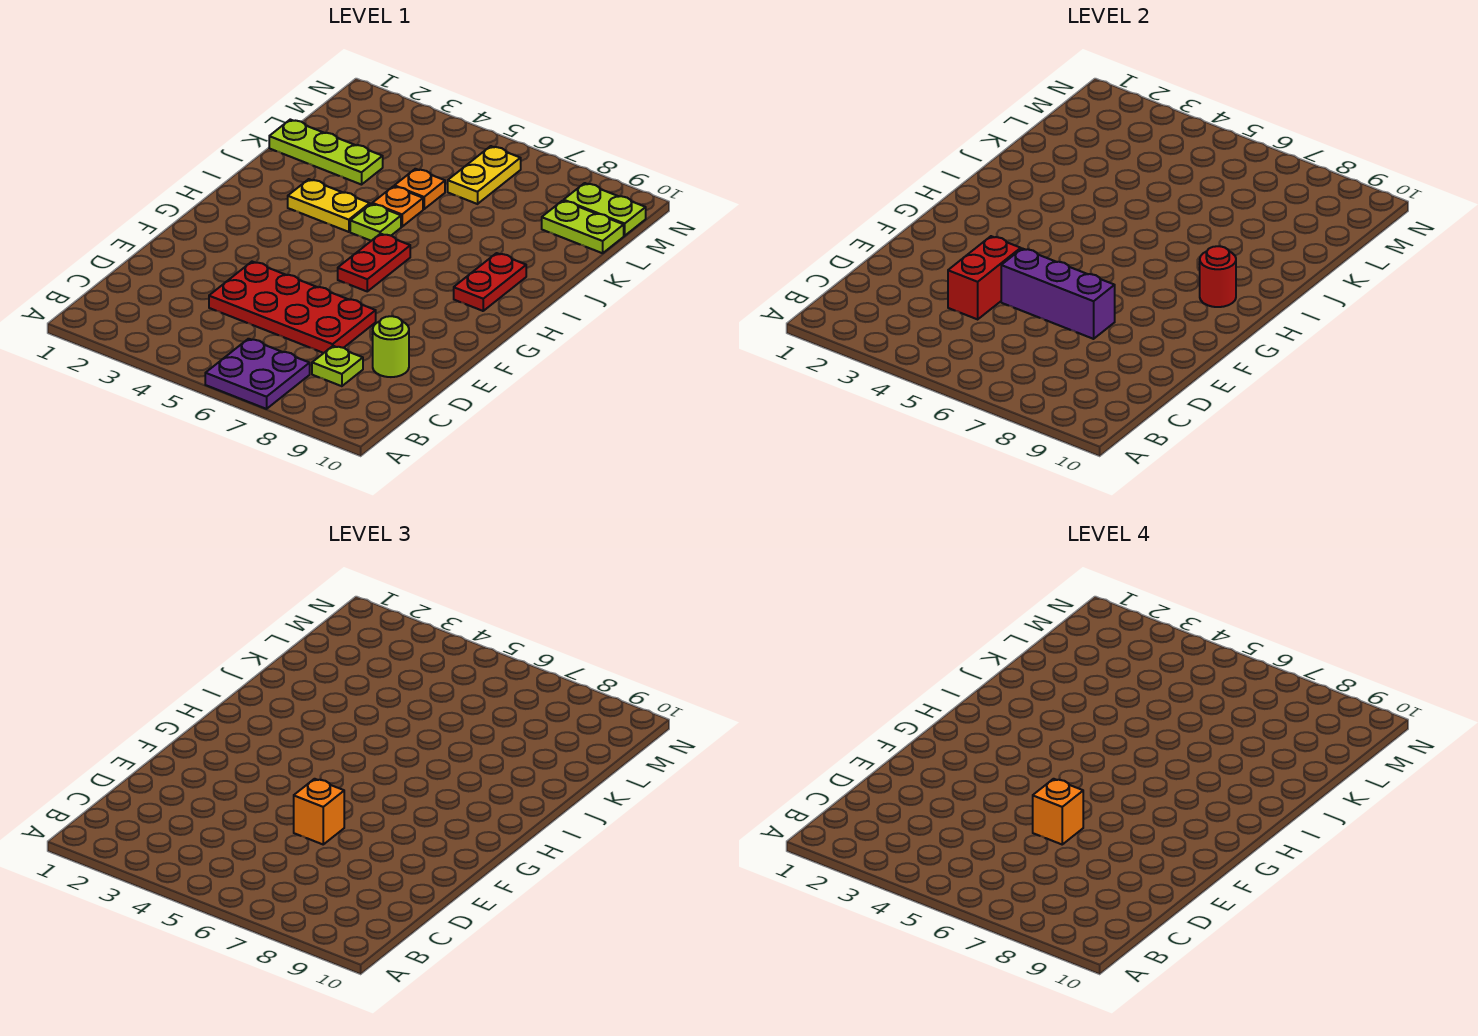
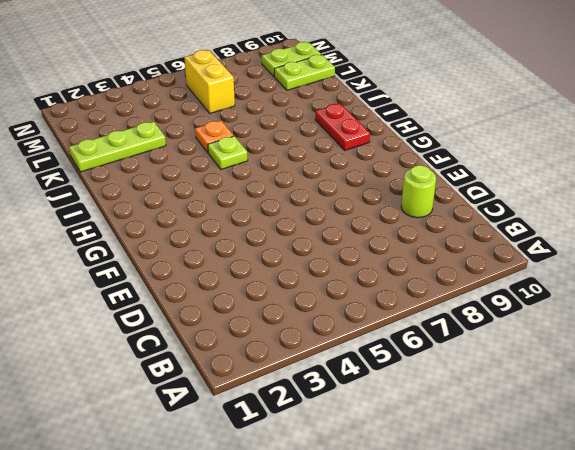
yellow 1x2 brick [184,50,235,113] -> yellow 1x2 plate [448,146,521,204]
none -> purple 2x2 plate [205,339,310,409]
none -> lime 1x1 plate [312,346,363,386]
none -> red 2x4 plate [209,262,376,353]

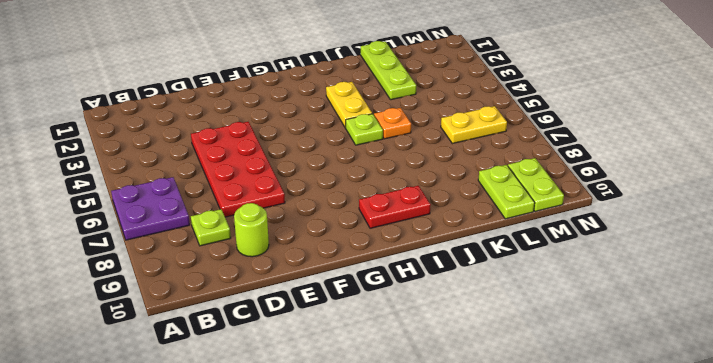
none -> red 1x2 plate [338,234,410,291]
none -> orange 1x1 plate [394,169,445,209]
none -> red 1x2 brick [948,236,1021,319]

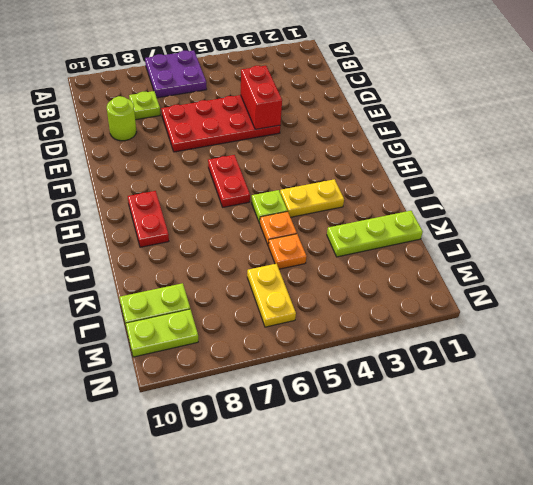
none -> purple 1x3 brick [1001,248,1115,339]
none -> red 1x1 round brick [1200,246,1236,307]
none -> orange 1x1 brick [294,779,344,844]

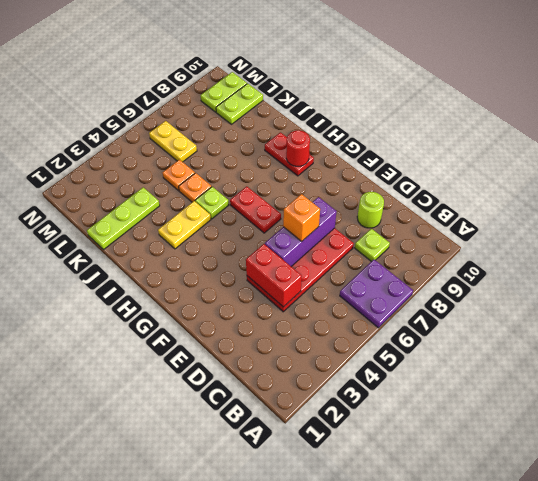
none -> orange 1x1 brick [1033,779,1083,844]

